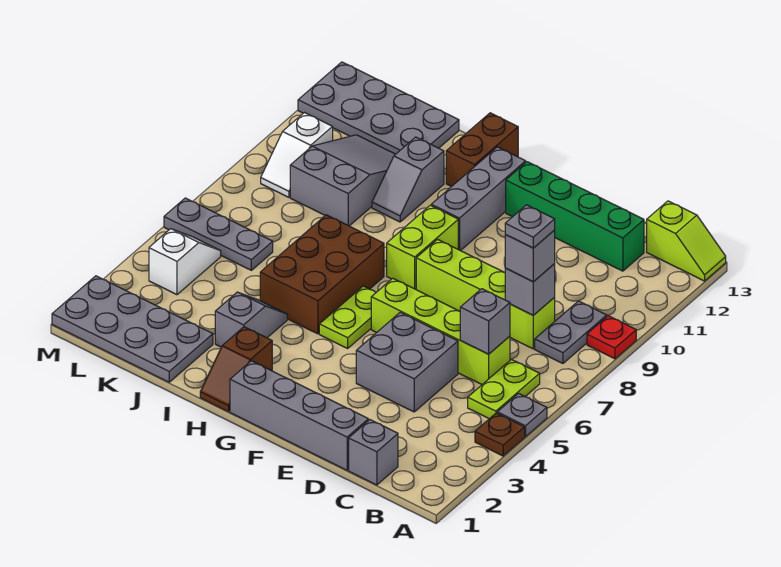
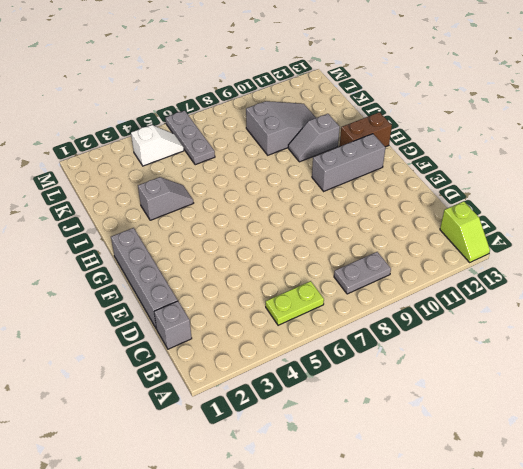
none -> brown 1x1 plate [475,413,525,456]
none -> grey 1x1 plate [497,394,547,437]
none -> red 1x1 plate [587,316,636,359]
none -> lime 1x4 brick [371,278,510,384]

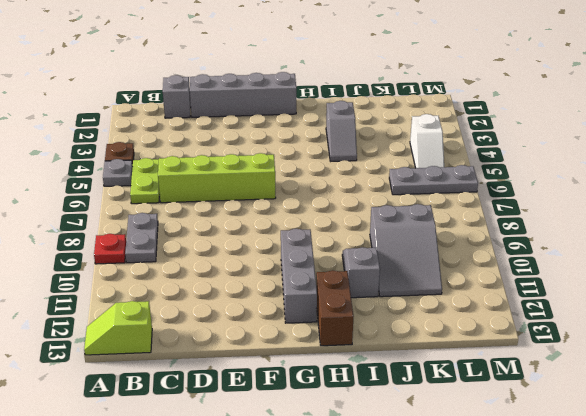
none -> lime 1x4 brick [416,239,555,349]
none -> green 1x4 brick [506,162,644,271]
none -> grey 2x2 brick [356,313,458,412]
none -> lime 1x2 plate [319,286,376,348]

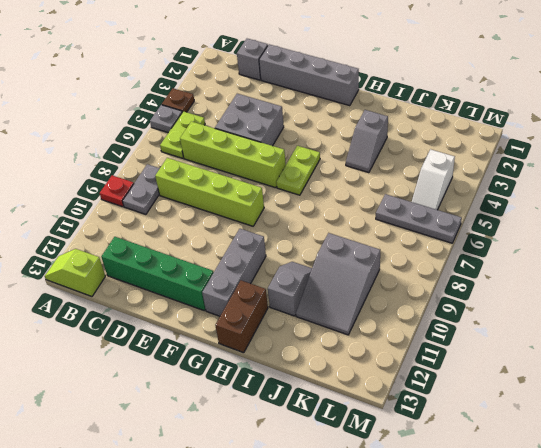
none -> lime 1x2 brick [387,205,458,289]
none -> brown 1x2 slope [200,327,272,412]
none -> brown 2x3 brick [260,215,384,334]
none -> grey 2x4 plate [52,276,213,382]

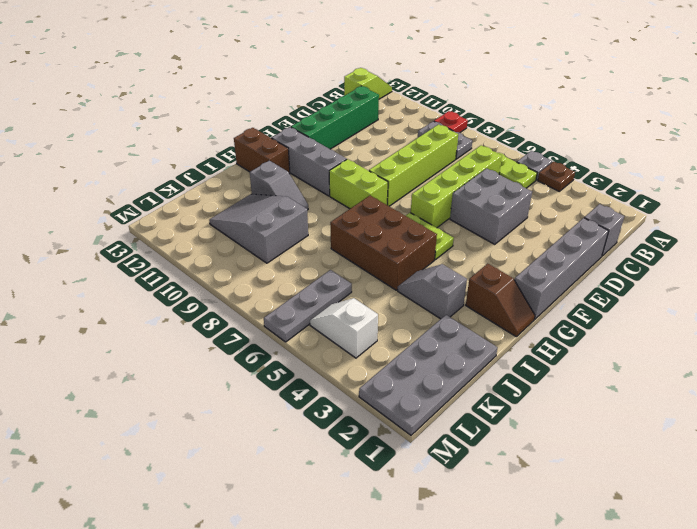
none -> grey 2x4 plate [298,62,459,154]
none -> white 1x2 slope [261,113,333,197]
none -> grey 1x1 brick [460,289,510,354]
none -> grey 1x1 brick [505,264,555,315]

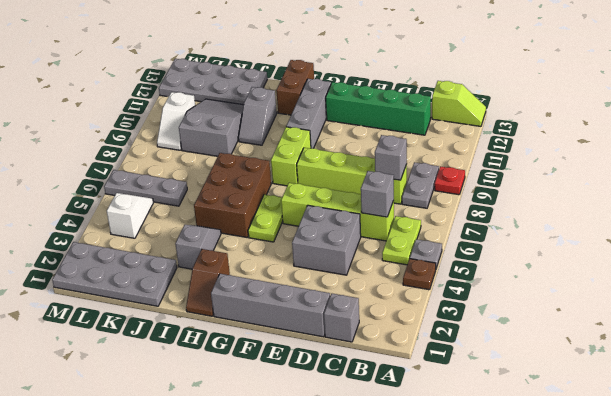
none -> grey 1x1 brick [505,230,555,282]
none -> grey 1x1 plate [505,205,555,248]

